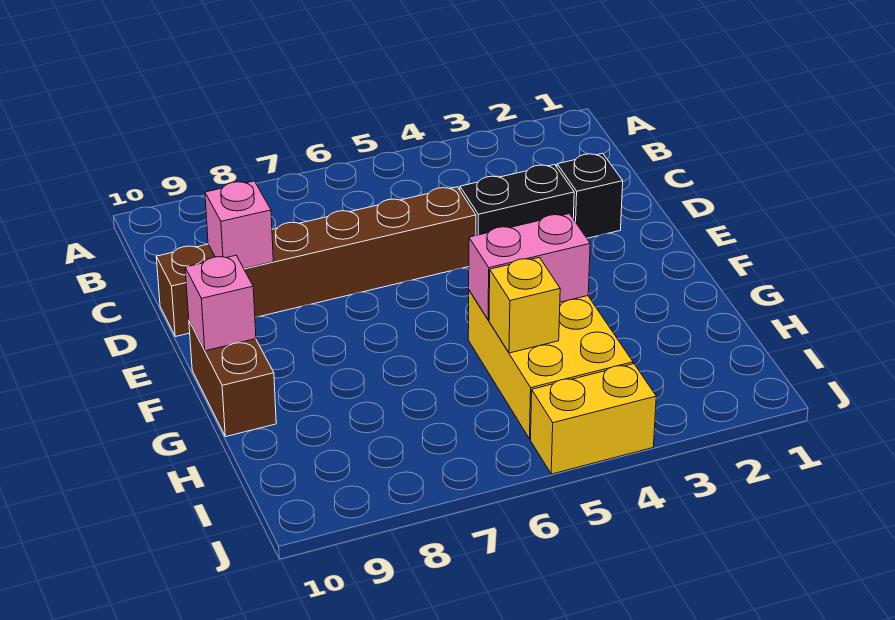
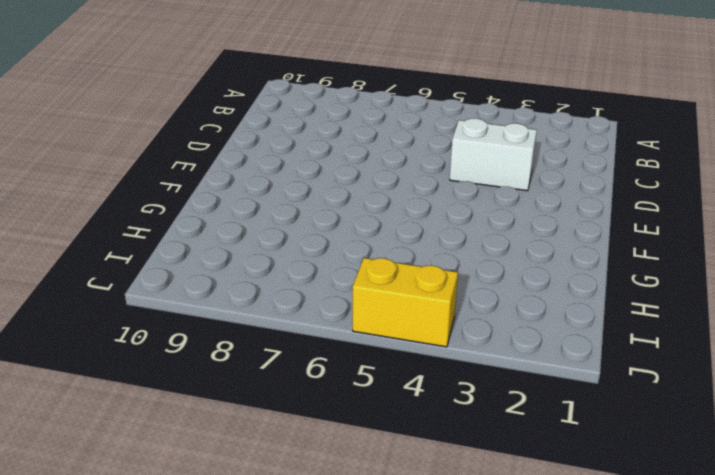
white 1x2 brick [450,119,537,191] -> black 1x2 brick [460,164,574,235]
none -> black 1x1 brick [557,153,623,238]
none -> brown 1x6 brick [156,187,476,337]

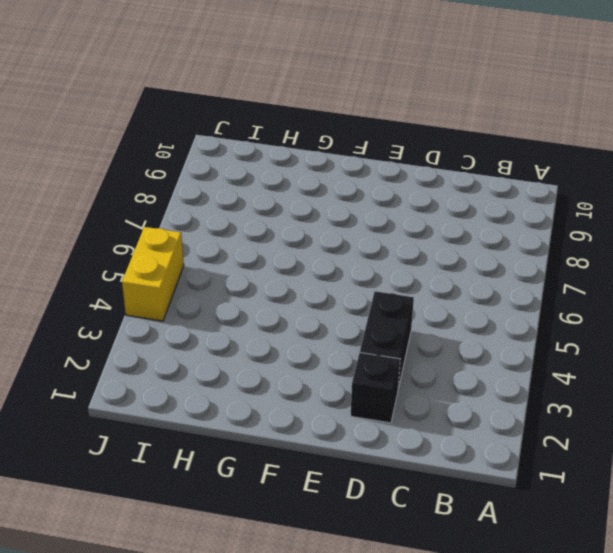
none -> brown 1x6 brick [156,187,476,337]
none -> brown 1x2 brick [189,321,276,437]

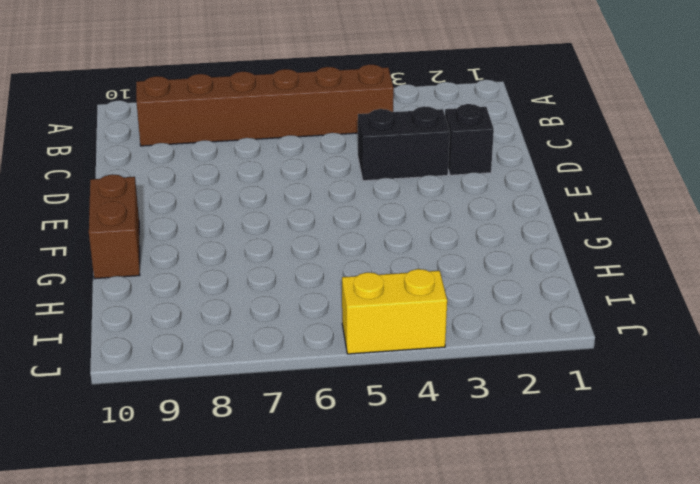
brown 1x6 brick [136,64,394,146] -> brown 1x6 brick moved to [156,187,476,337]
none -> yellow 2x3 brick [468,291,633,439]
none -> pink 1x1 brick [205,181,273,269]

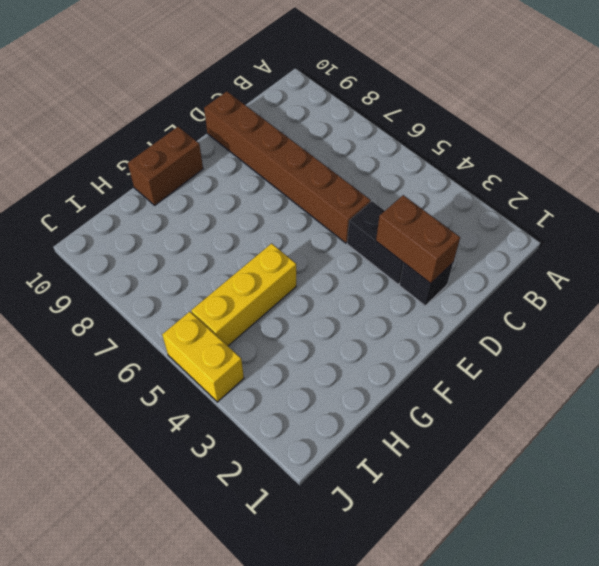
brown 1x2 brick [376,195,460,283] -> none
yellow 1x3 brick [191,243,296,346] -> yellow 2x3 brick [468,291,633,439]
none -> pink 1x1 brick [205,181,273,269]
none -> pink 1x1 brick [185,255,256,351]

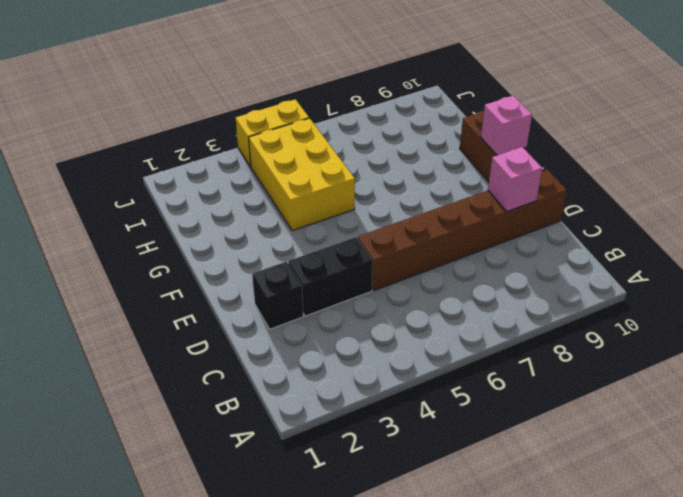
none -> pink 1x2 brick [469,214,590,320]
none -> yellow 1x1 brick [489,257,560,353]

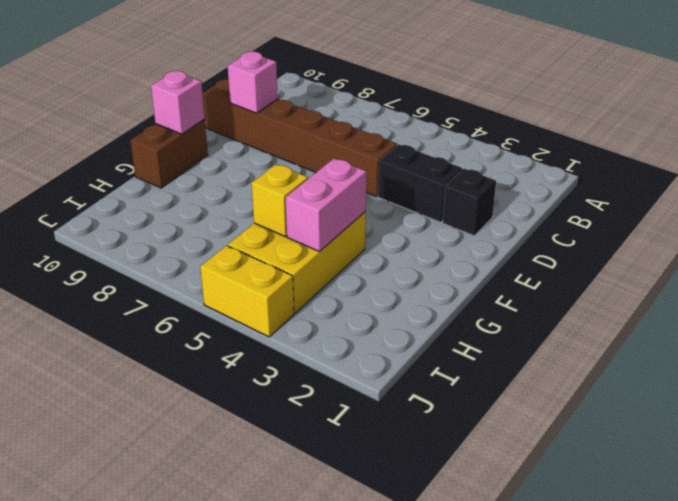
pink 1x2 brick [286,159,366,252] -> pink 1x2 brick turned to [469,214,590,320]

